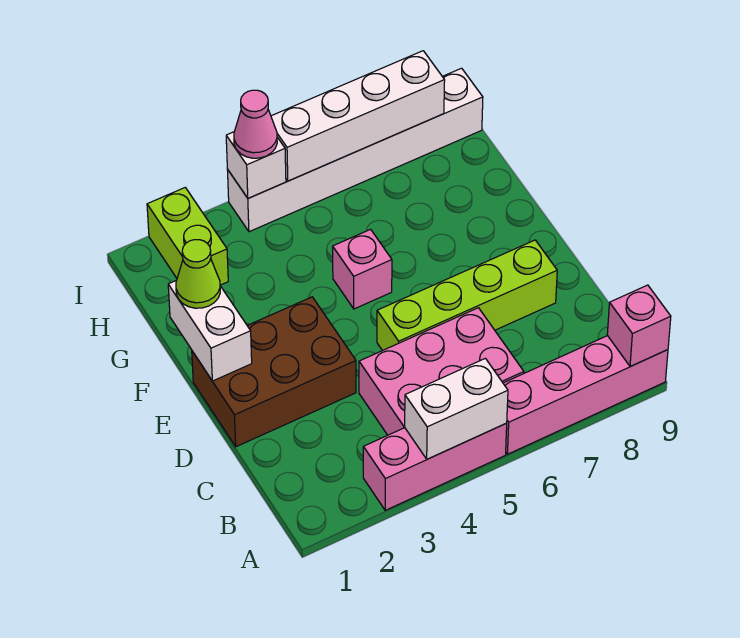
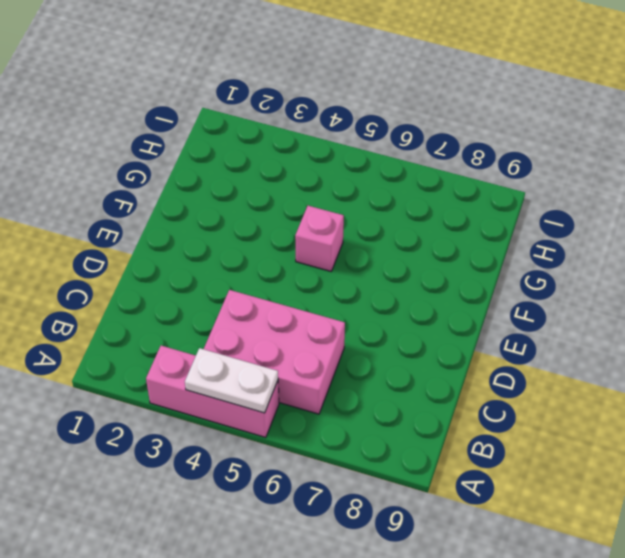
white 1x2 plate [185,348,278,413] -> white 1x2 brick [405,358,508,459]
none -> pink 1x4 brick [503,336,668,454]
none -> brown 2x3 brick [192,297,356,447]
none -> lime 1x4 brick [377,240,557,351]

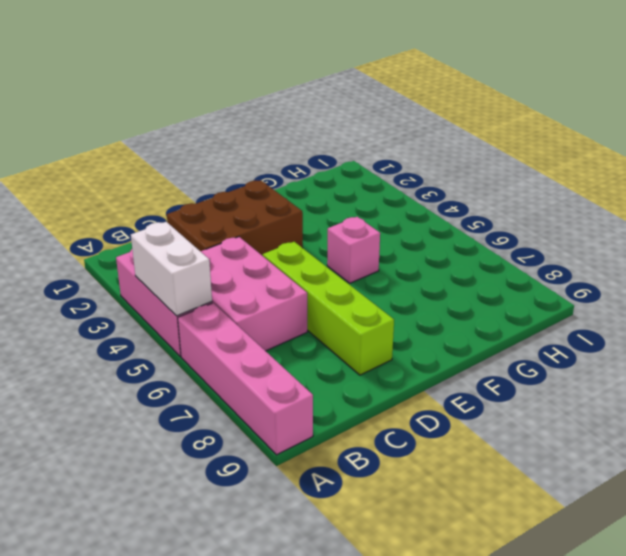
brown 2x3 brick [167,180,303,256] -> brown 2x3 brick turned to [192,297,356,447]
none -> lime 1x2 brick [147,188,228,285]
none -> white 1x6 brick [227,68,483,232]
none -> pink 1x1 brick [607,285,671,367]

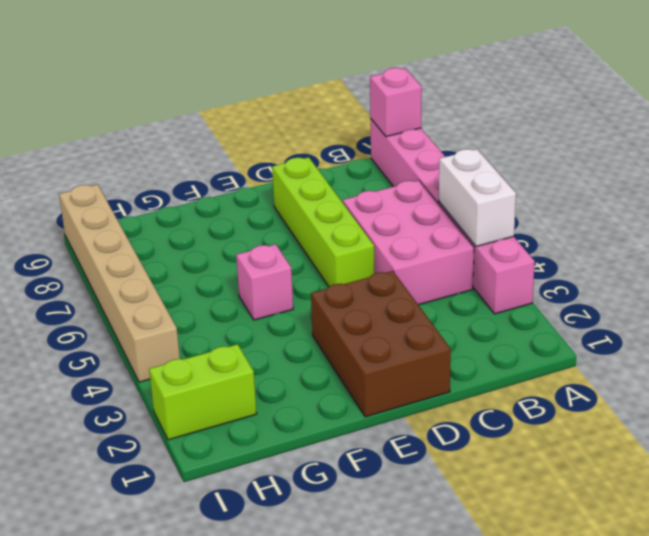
tan 1x6 brick [59,184,180,382] -> white 1x6 brick [227,68,483,232]
none -> white 1x2 brick [168,280,252,381]
none -> white 1x1 brick [226,132,286,198]
none -> white 1x4 brick [271,51,445,181]

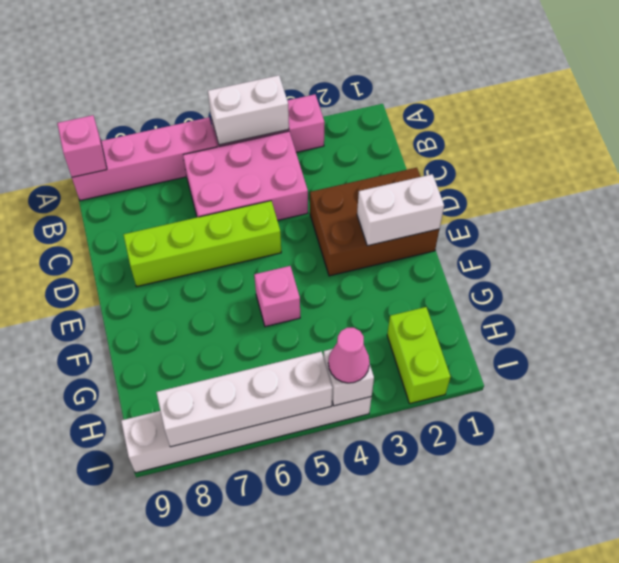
white 1x2 brick [357,174,444,246] -> white 1x2 brick turned to [168,280,252,381]
none -> lime 1x1 cone [176,240,220,308]

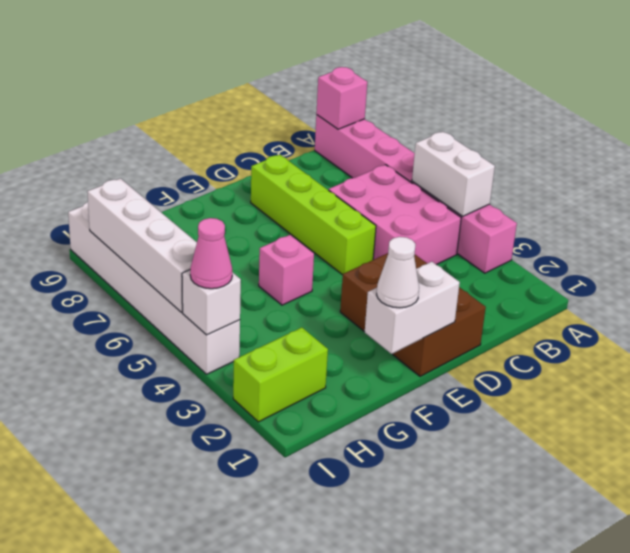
white 1x1 cone [377,237,419,308] -> lime 1x1 cone [176,240,220,308]

